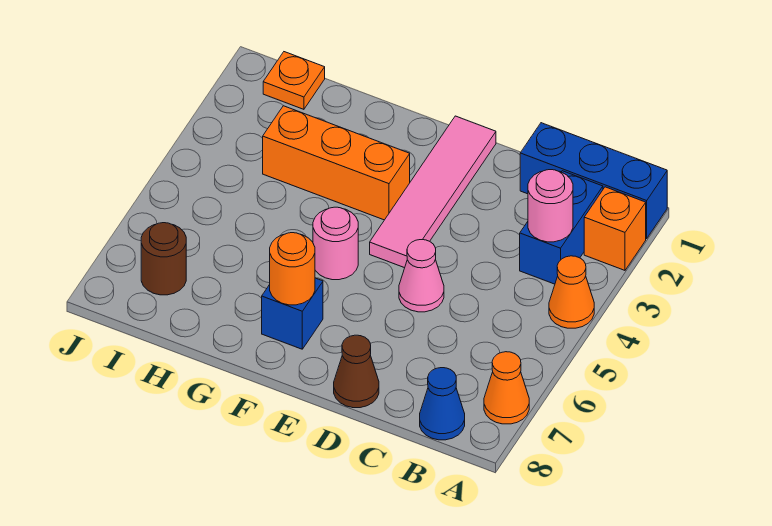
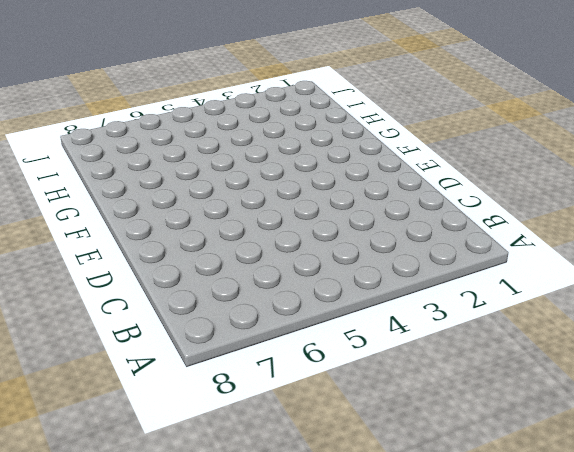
none -> blue 1x3 brick [520,123,667,239]
none -> orange 1x1 brick [584,187,646,270]
none -> orange 1x1 cone [549,256,594,328]

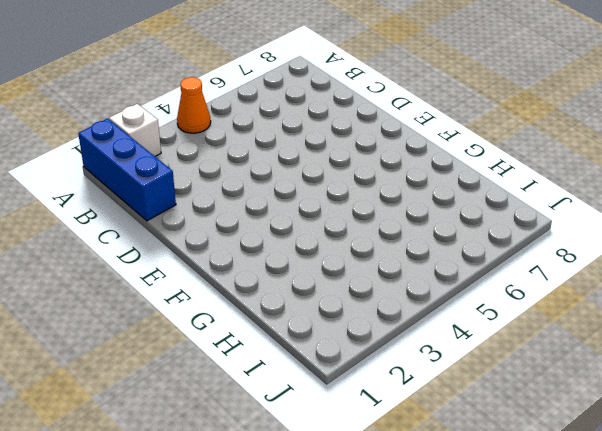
white 1x1 brick [109,104,161,156] -> orange 1x1 brick [584,187,646,270]
none -> orange 1x1 cone [484,352,529,424]
none -> blue 1x2 brick [520,171,603,284]
none -> blue 1x1 cone [420,368,465,440]

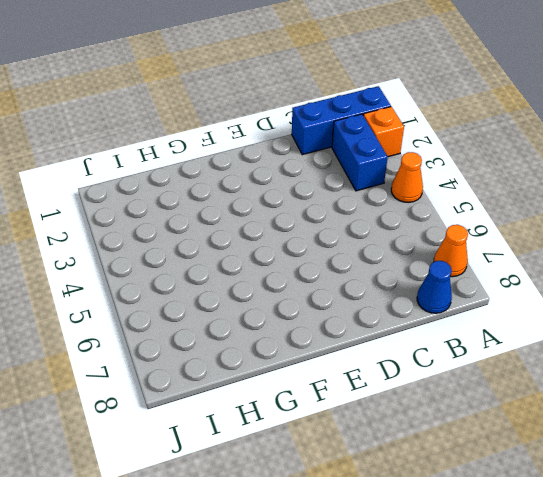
none -> pink 1x1 cone [399,240,444,312]
none -> brown 1x1 cone [334,335,379,408]
none -> pink 1x4 tile [370,116,496,268]

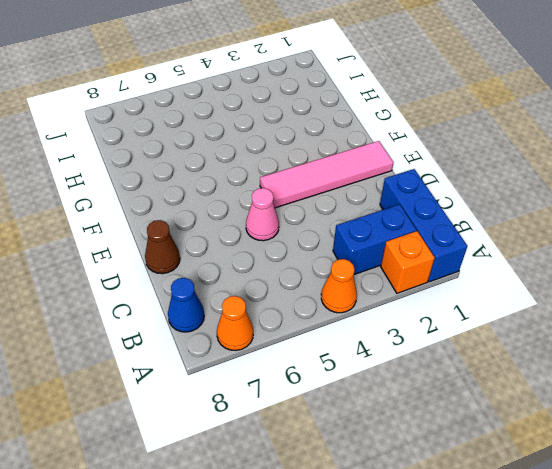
none -> orange 1x3 brick [263,106,410,220]
none -> pink 1x1 round brick [313,207,358,280]
none -> blue 1x1 brick [262,278,323,349]

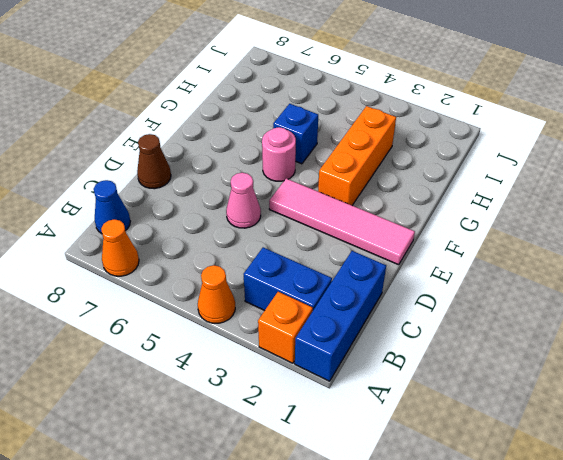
blue 1x1 brick [273,104,318,164] -> blue 1x1 brick moved to [262,278,323,349]
none -> orange 1x1 plate [263,52,325,109]
none -> brown 1x1 round brick [141,223,186,295]
none -> pink 1x1 round brick [528,170,573,242]

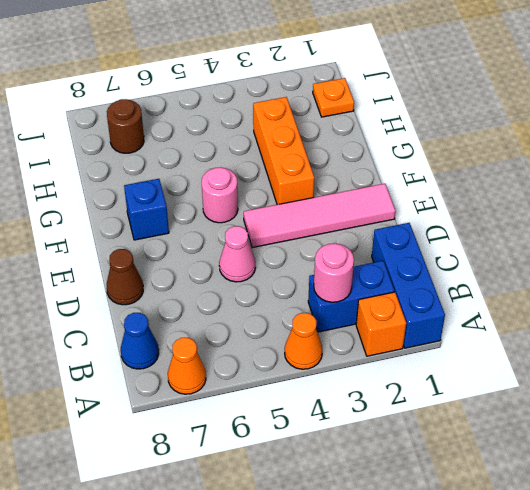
none -> orange 1x1 round brick [270,233,315,305]

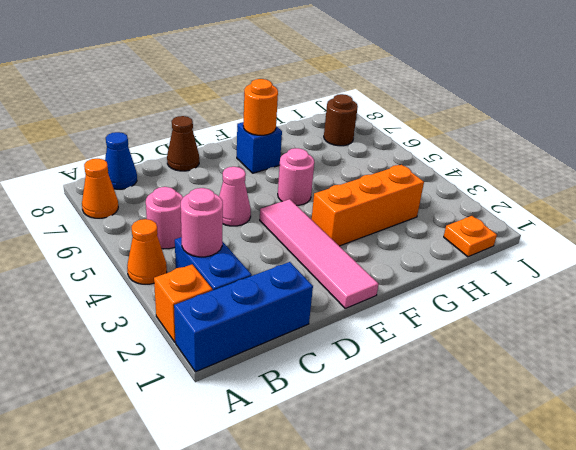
pink 1x1 round brick [146,187,183,249] -> none

